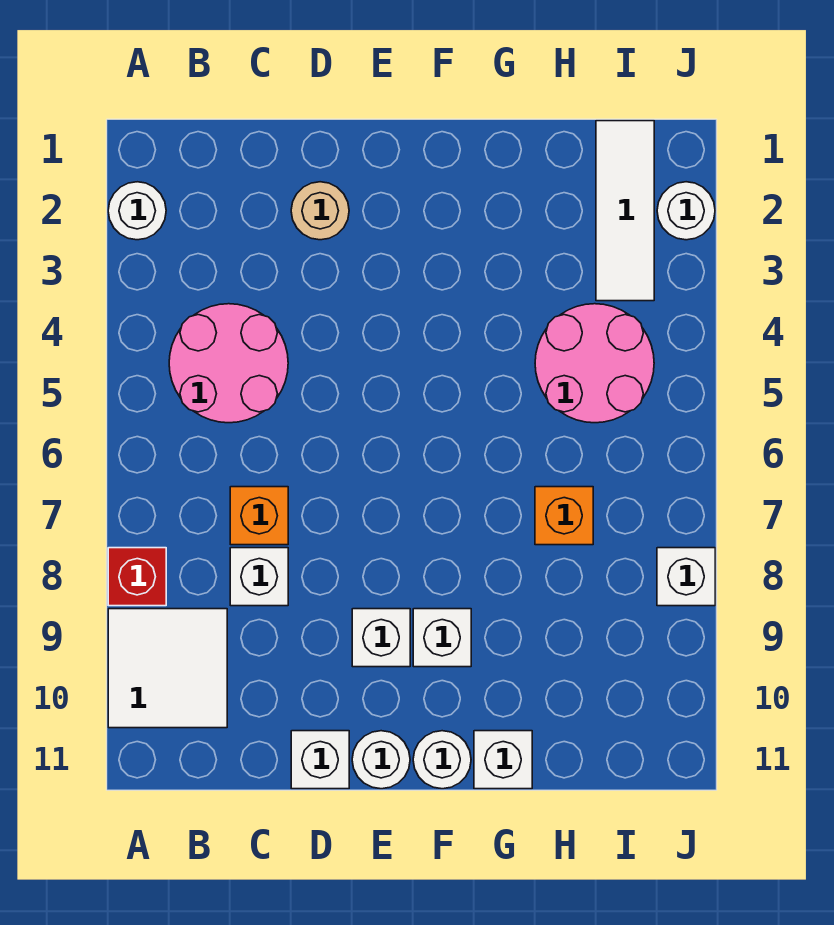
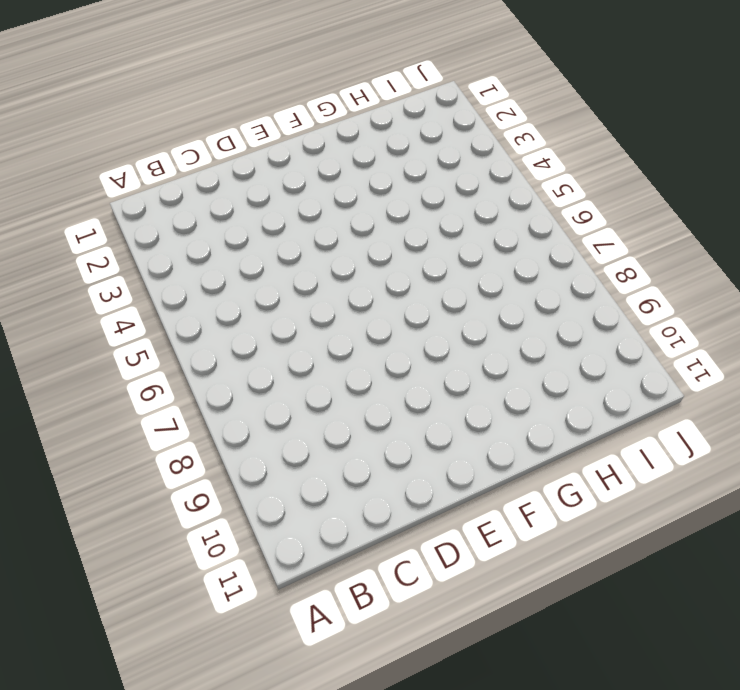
none -> white 1x1 round brick [108,182,166,240]
none -> red 1x1 brick [108,548,166,606]
none -> white 2x2 tile [108,609,227,728]

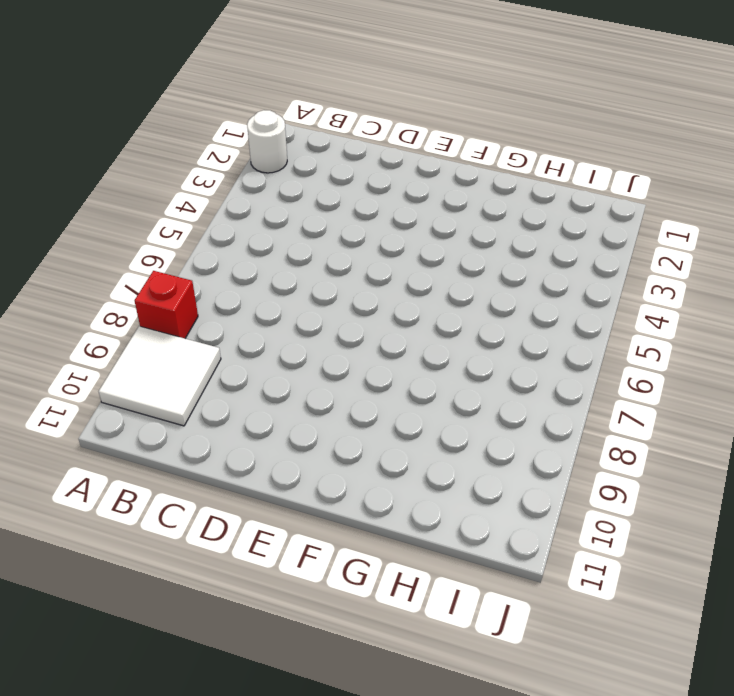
none -> pink 2x2 round brick [169,304,288,423]
none -> orange 1x1 brick [230,487,288,545]
none -> white 1x1 brick [230,548,288,606]

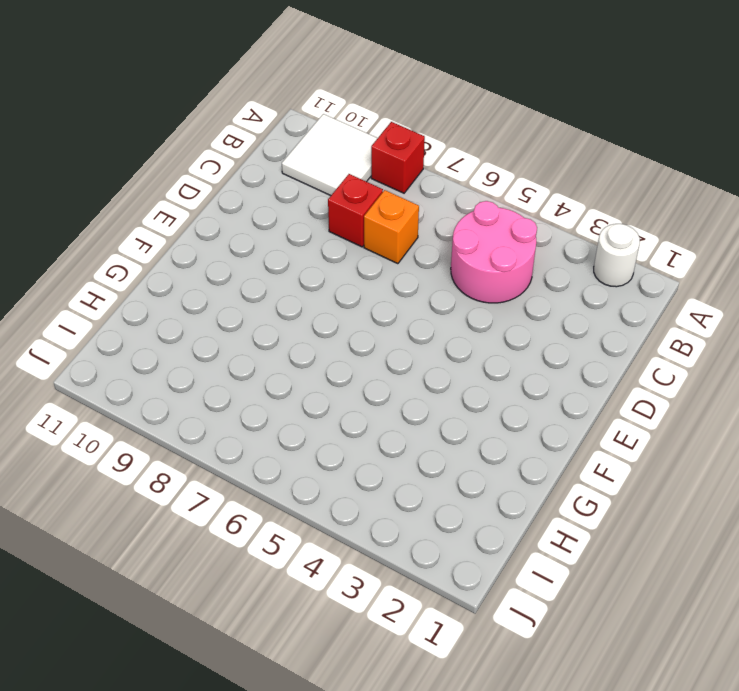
red 1x1 brick [328,174,383,247] -> white 1x1 brick [230,548,288,606]
none -> tan 1x1 round brick [291,182,349,240]
none -> white 1x1 brick [291,731,349,789]
none -> white 1x1 brick [352,609,410,667]

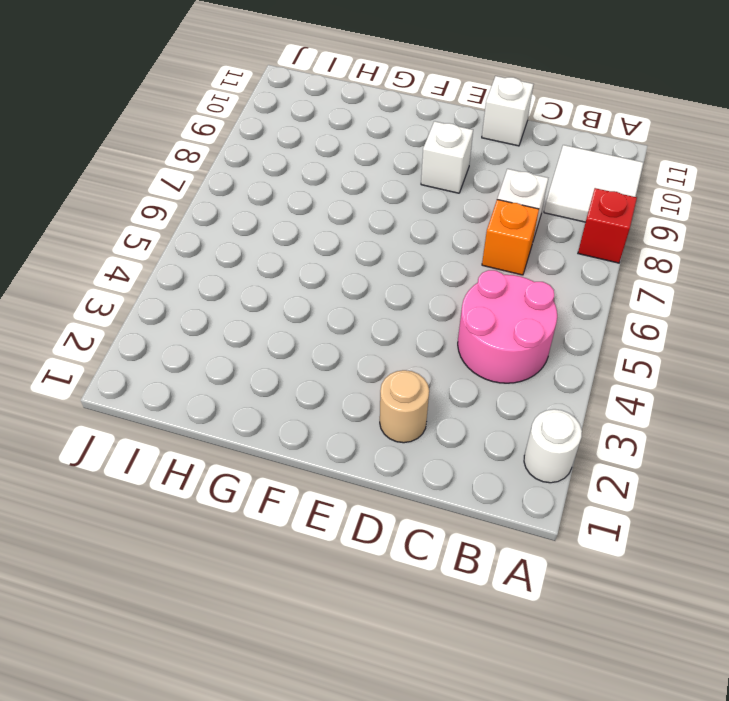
none -> white 1x1 round brick [352,731,410,789]
none -> white 1x1 brick [413,609,471,667]
none -> white 1x1 round brick [413,731,471,789]

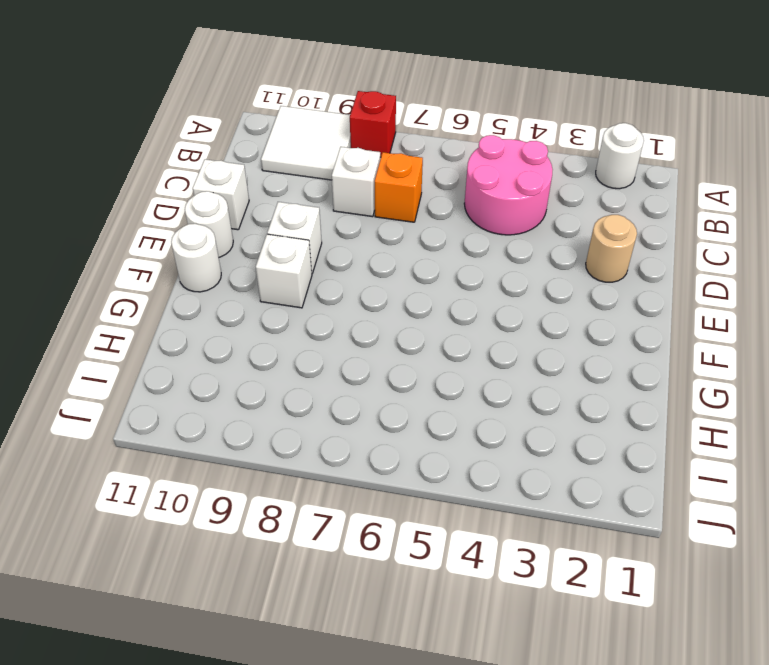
none -> white 1x1 brick [474,731,532,789]
none -> pink 2x2 round brick [535,304,654,423]
none -> orange 1x1 brick [535,487,593,545]

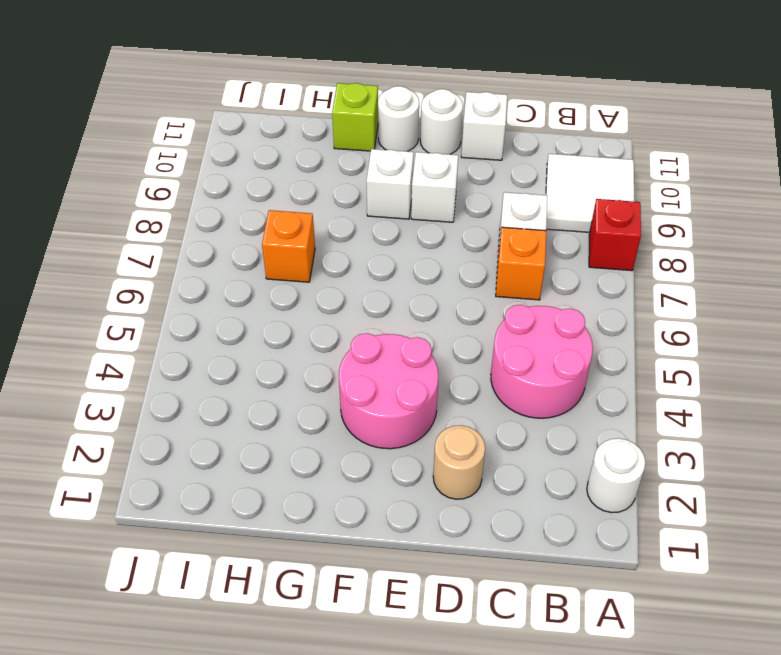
pink 2x2 round brick [339,333,438,449] -> pink 2x2 round brick moved to [535,304,654,423]
lime 1x1 brick [332,83,378,151] -> white 1x1 brick [474,731,532,789]
none -> white 1x3 tile [596,121,654,301]
none -> white 1x1 round brick [657,182,715,240]
none -> white 1x1 brick [657,548,715,606]

